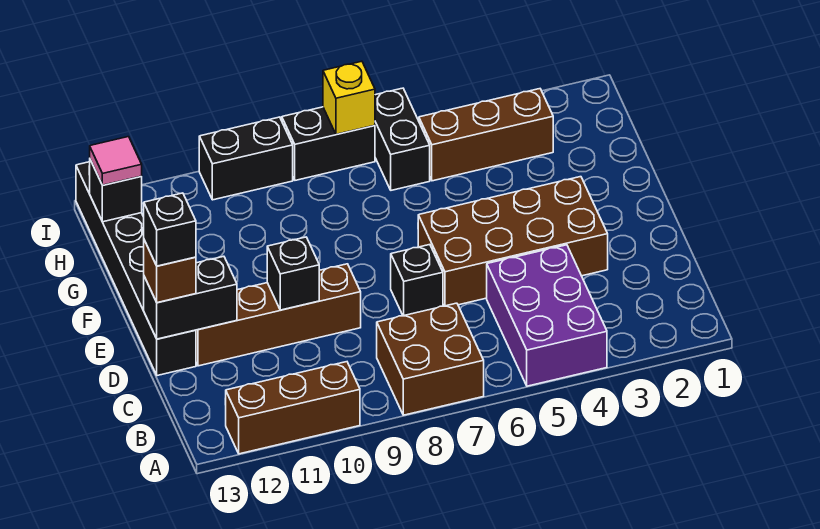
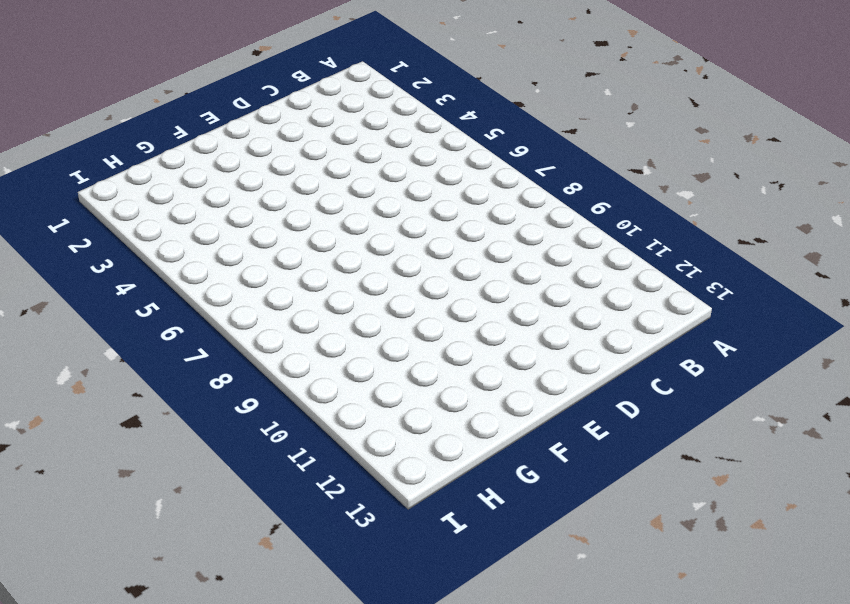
none -> purple 2x3 brick [487,245,607,386]
none -> brown 2x2 brick [377,303,484,415]
none -> brown 1x3 brick [226,362,360,454]

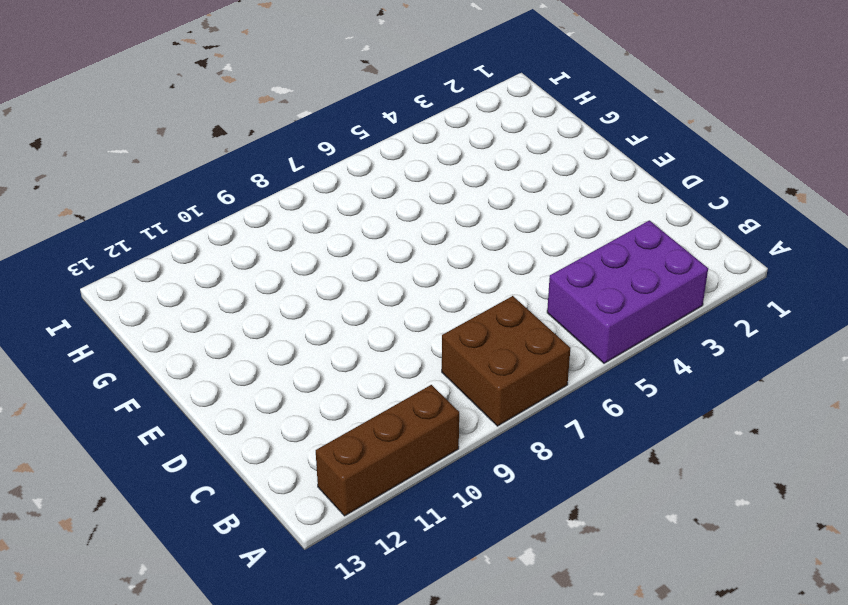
purple 2x3 brick [547,220,708,363] -> purple 2x3 brick turned to [487,245,607,386]
none -> brown 2x4 brick [418,177,608,306]
none -> black 1x1 brick [391,245,443,316]
none -> brown 1x4 brick [196,264,361,366]

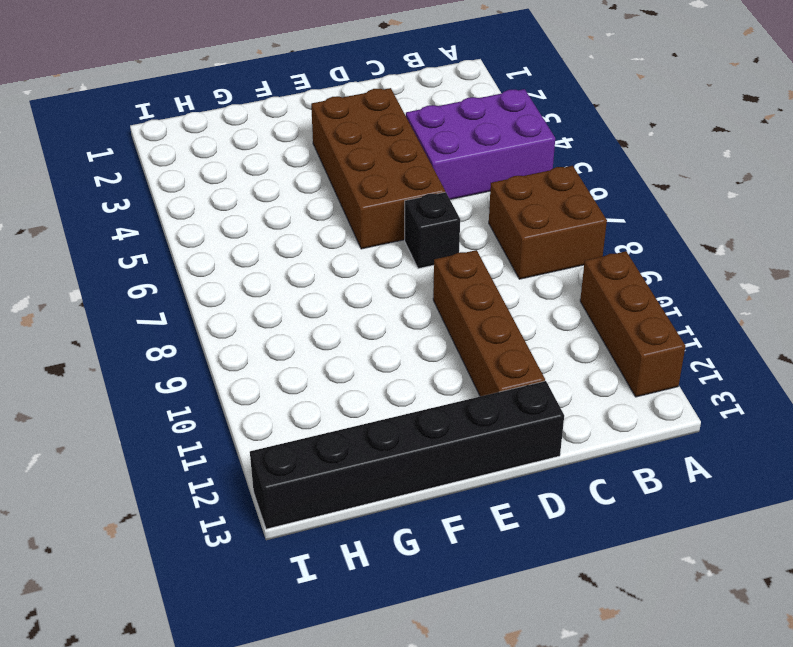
none -> brown 1x3 brick [419,89,553,181]
none -> black 1x2 brick [375,88,430,190]
none -> black 1x2 brick [282,107,375,180]

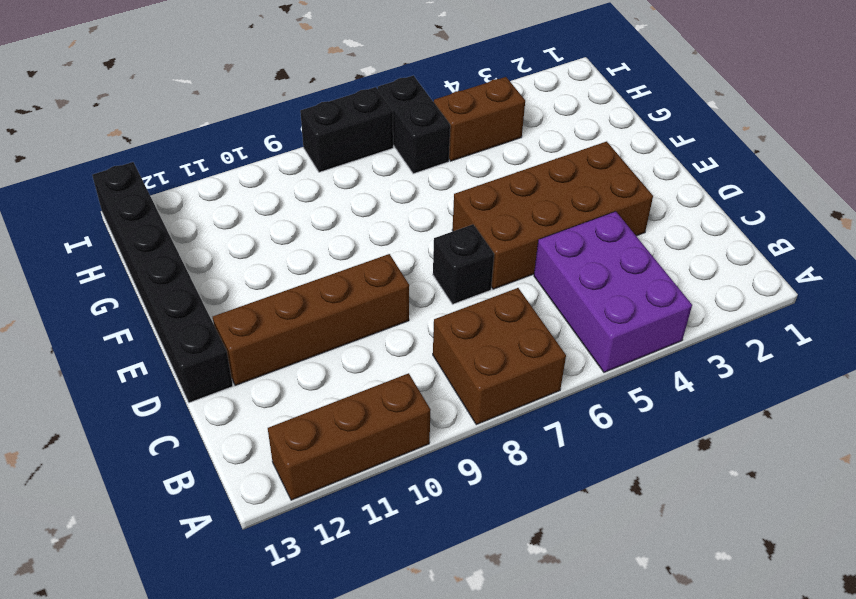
brown 1x2 brick [434,77,525,161] -> brown 1x3 brick [419,89,553,181]
none -> black 1x2 brick [199,117,293,200]
none -> black 1x1 brick [267,237,319,310]
none -> black 1x2 brick [144,256,237,339]

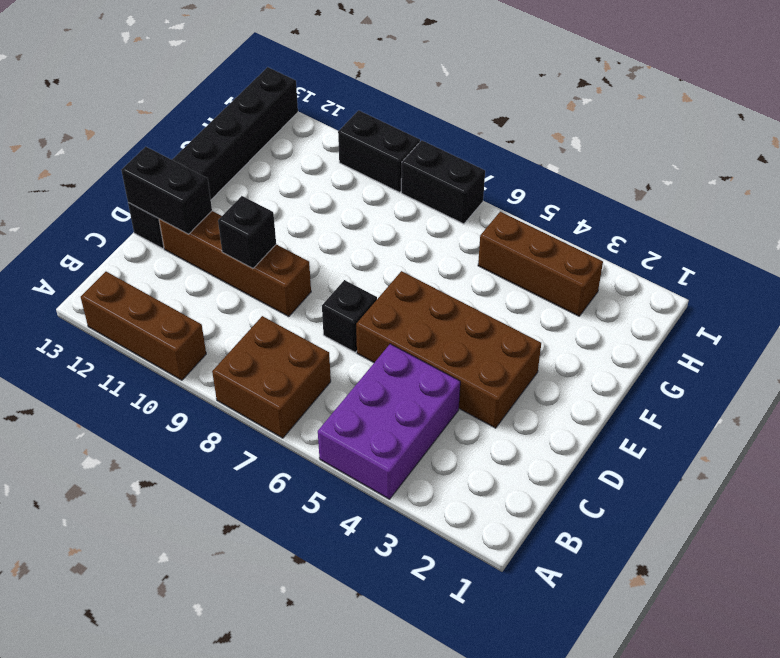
none -> black 1x2 brick [375,88,430,190]
none -> black 1x1 brick [89,160,142,222]
none -> yellow 1x1 brick [323,61,375,134]

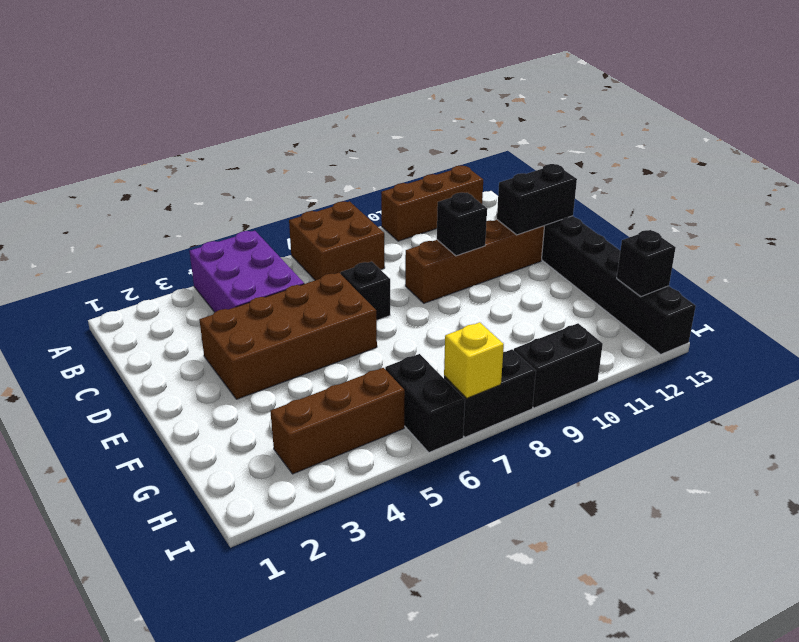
none -> brown 1x1 brick [144,240,196,303]
none -> pink 1x1 tile [90,137,142,185]
none -> black 1x1 brick [144,193,196,266]

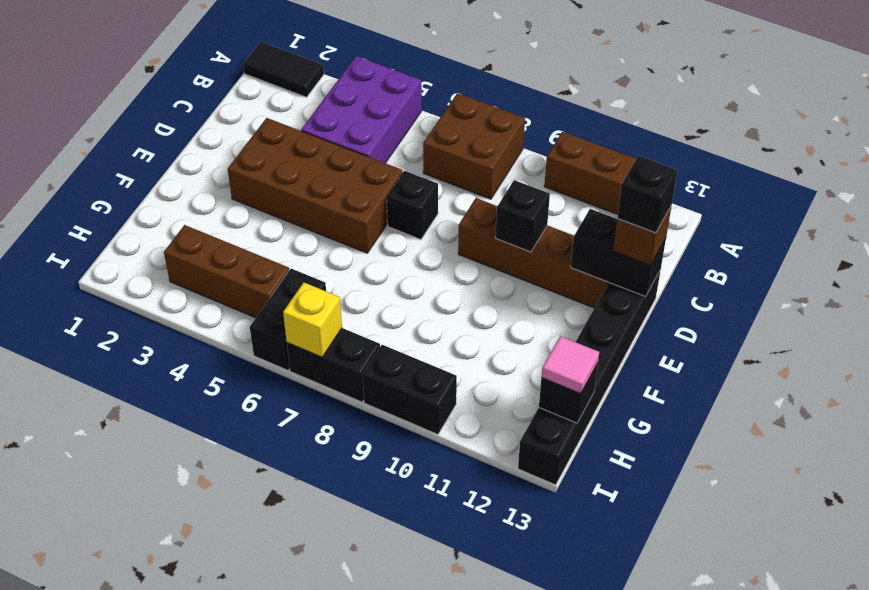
black 1x2 tile [243,42,324,97] -> none

